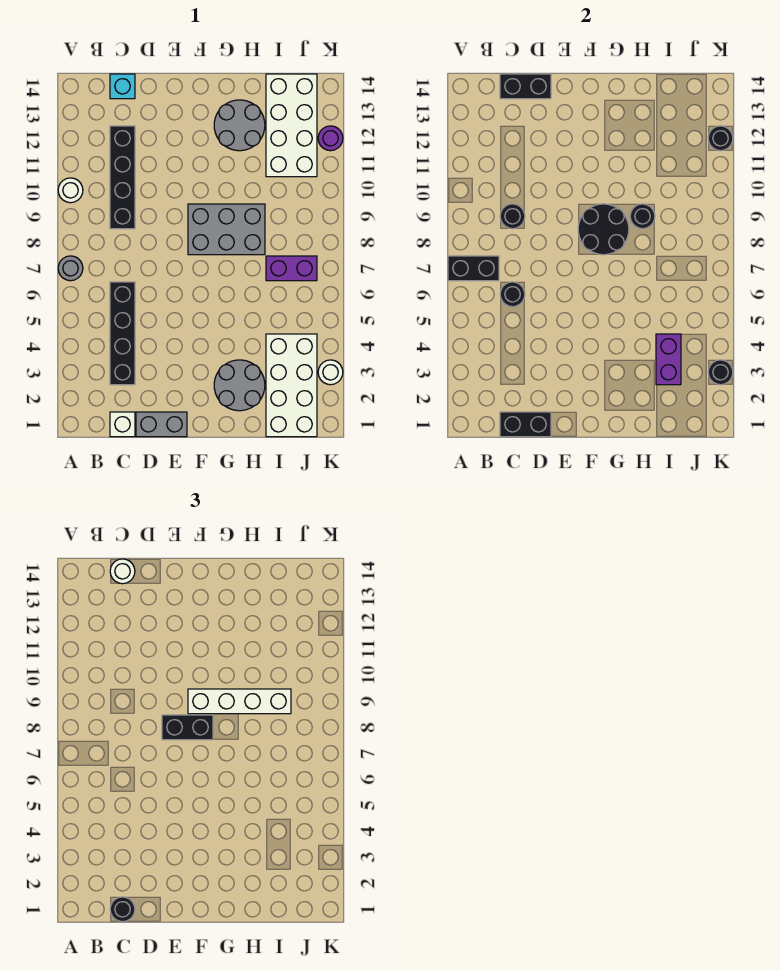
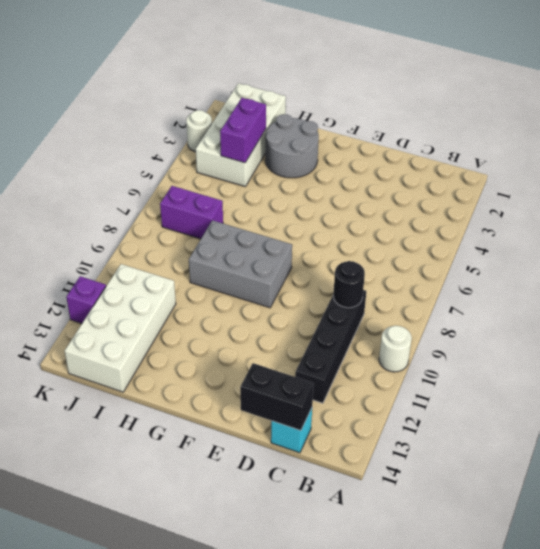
purple 1x1 brick [66,276,106,323] -> purple 1x1 round brick [318,126,343,151]
none -> grey 1x1 round brick [58,256,83,281]
none -> white 1x1 brick [110,412,135,437]
none -> black 1x4 brick [110,282,135,385]

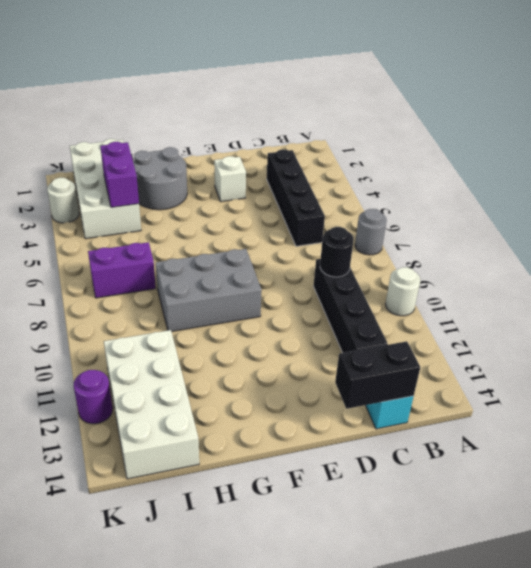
white 1x1 brick [214,156,246,202] -> white 1x1 brick moved to [110,412,135,437]
none -> grey 1x2 brick [136,412,187,437]
none -> grey 2x2 round brick [214,100,265,151]
none -> black 1x2 brick [448,256,499,281]

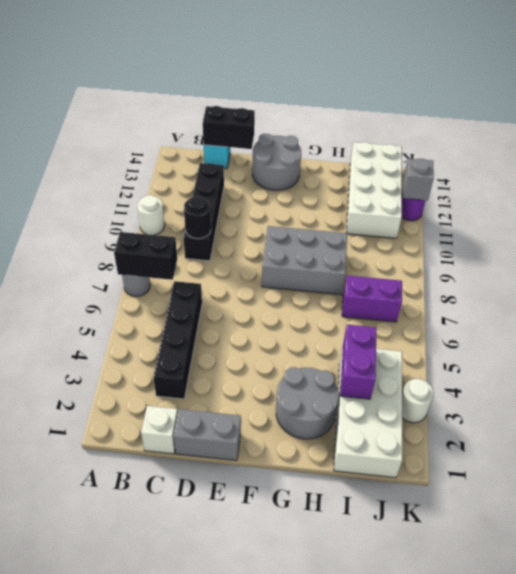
grey 2x2 round brick [252,134,301,190] -> grey 2x2 round brick moved to [214,100,265,151]
grey 1x1 brick [403,158,434,201] -> black 1x1 round brick [708,126,733,151]
none -> black 1x2 brick [500,412,551,437]
none -> black 1x1 round brick [500,282,525,307]
none -> black 2x2 round brick [578,204,629,255]

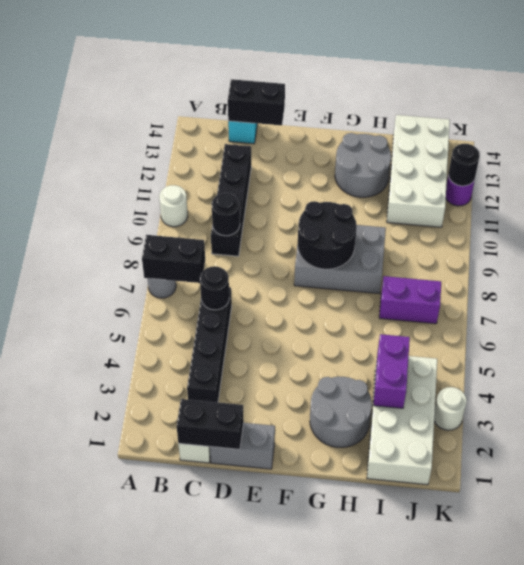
none -> black 1x1 round brick [630,204,655,229]
none -> black 1x1 round brick [708,360,733,385]
none -> black 1x1 round brick [110,897,135,922]

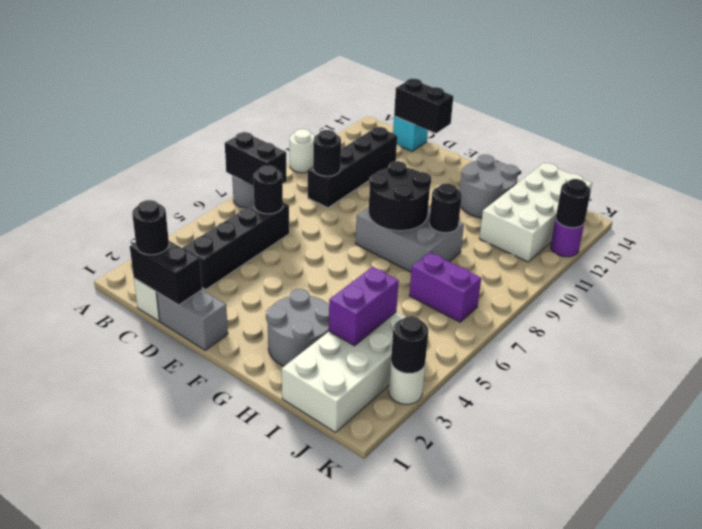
none -> white 1x1 round brick [110,559,135,584]
none -> black 1x2 brick [162,715,213,740]
none -> white 1x4 brick [188,689,291,714]

